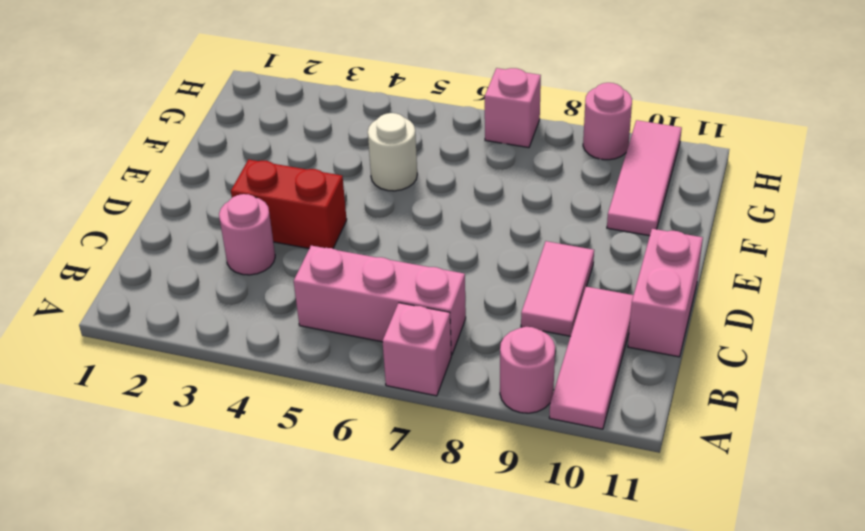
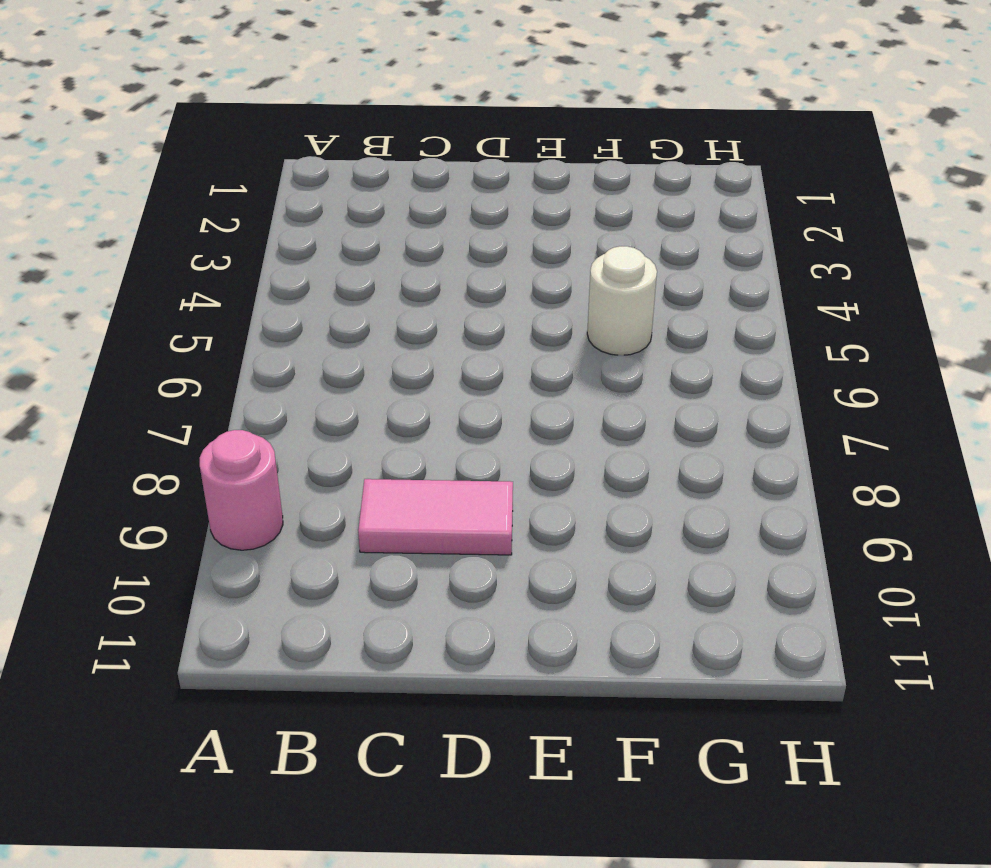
none -> pink 1x1 brick [383,303,451,396]
none -> pink 1x3 tile [549,287,634,429]
none -> pink 1x3 brick [294,246,466,355]

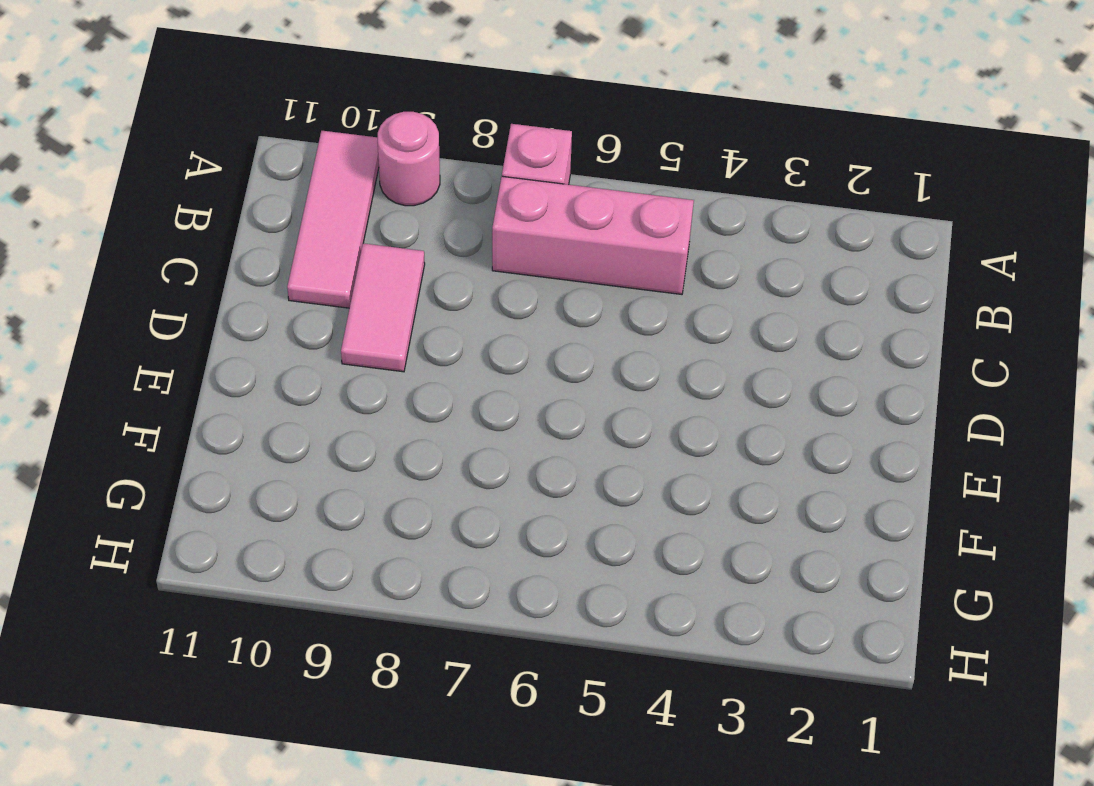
none -> pink 1x1 round brick [219,194,275,275]
none -> pink 1x2 brick [628,229,703,357]
none -> red 1x2 brick [231,159,347,248]

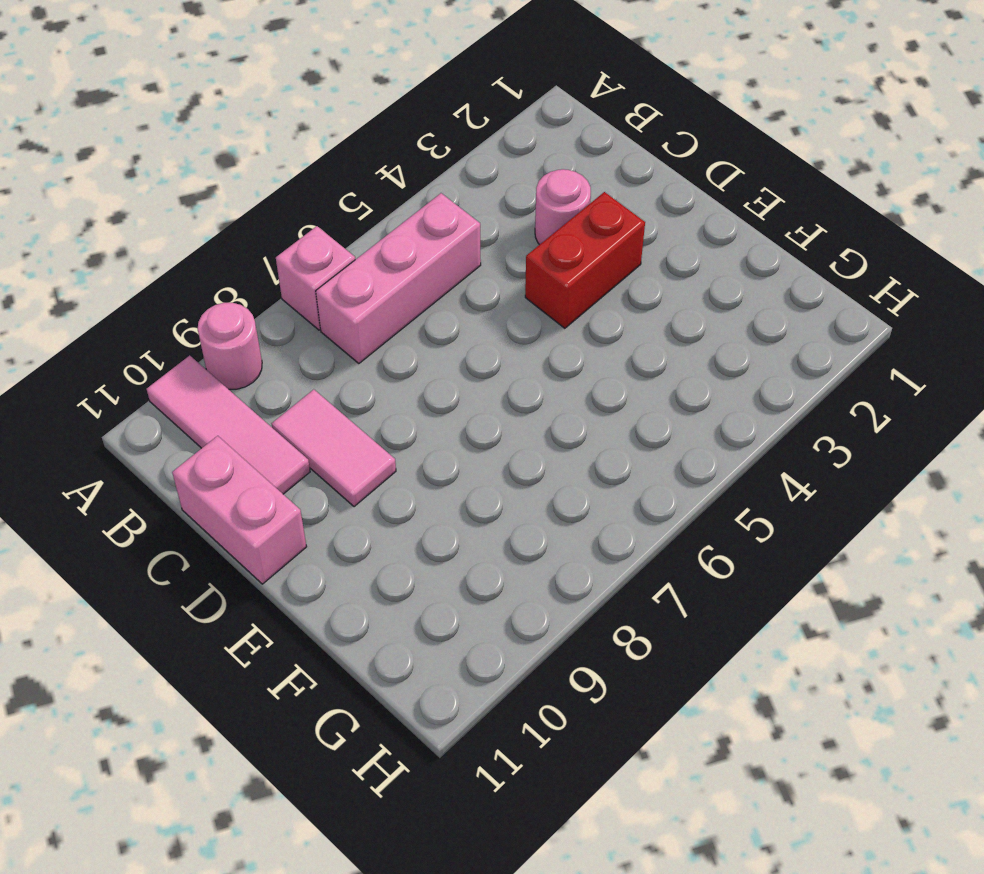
none -> white 1x1 round brick [368,113,417,191]
none -> pink 1x3 tile [607,120,682,236]
none -> pink 1x1 brick [485,68,541,148]

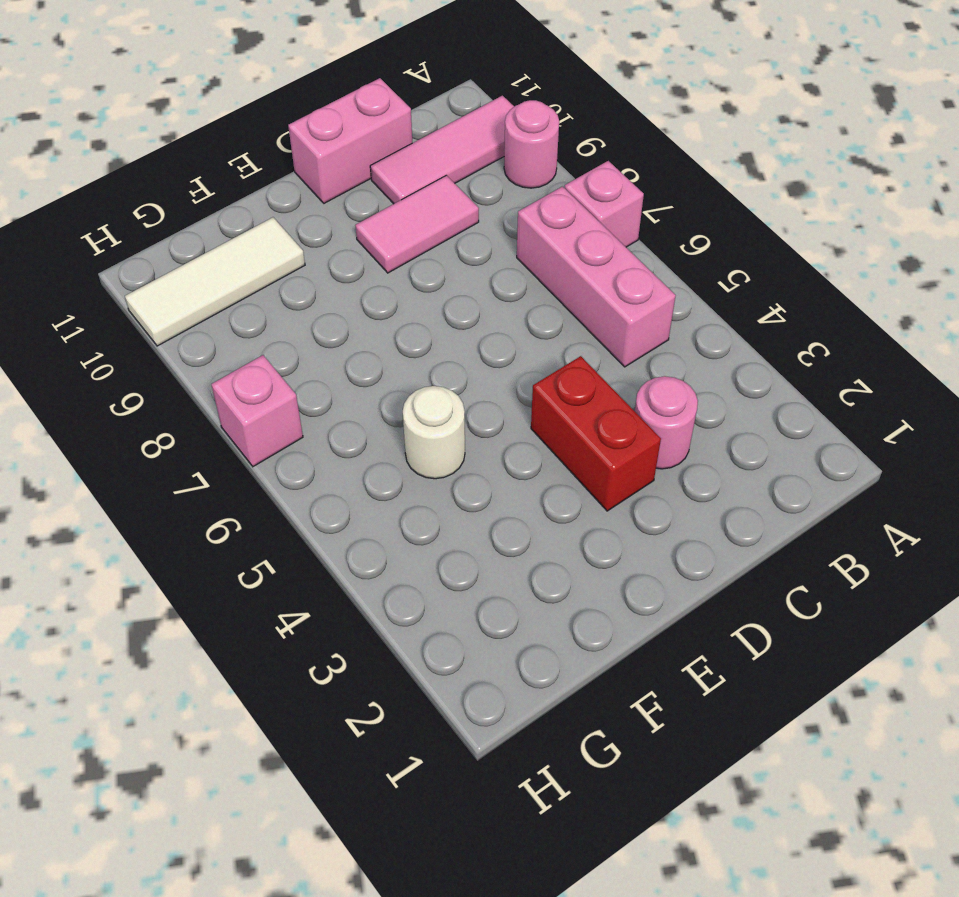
white 1x3 tile [125,217,305,346] -> pink 1x3 tile [607,120,682,236]
none -> pink 1x1 round brick [583,83,632,160]

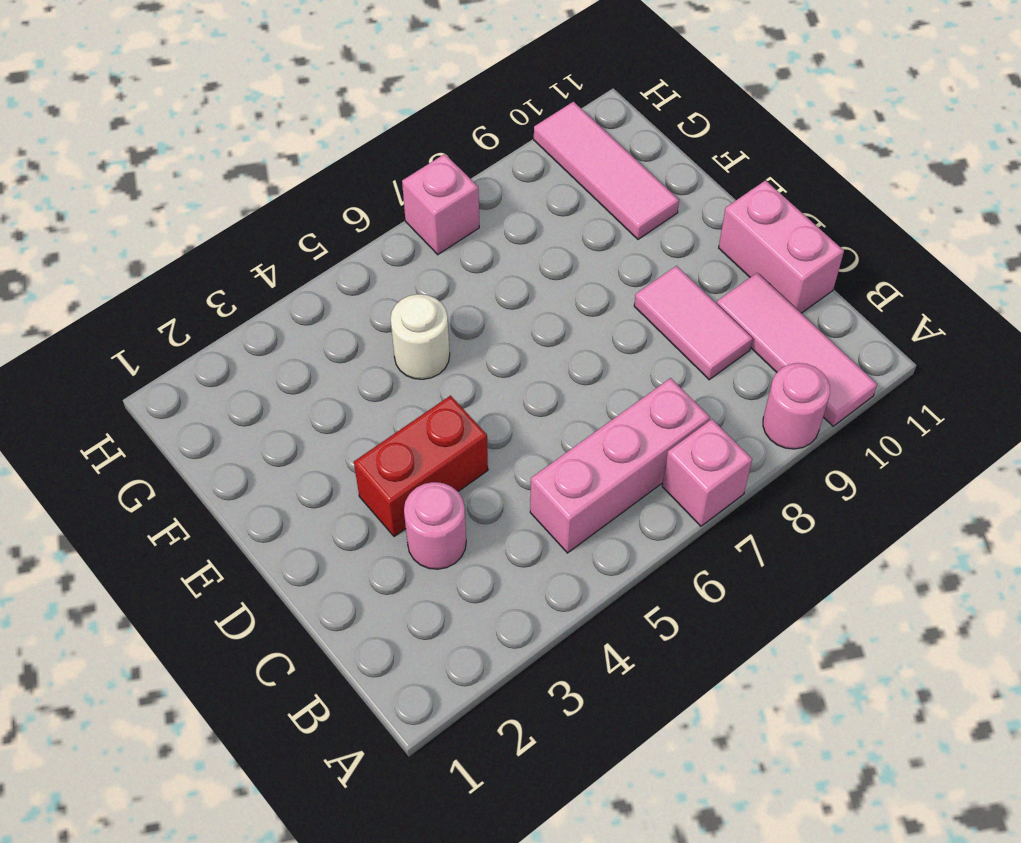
none -> pink 1x1 round brick [583,83,632,160]

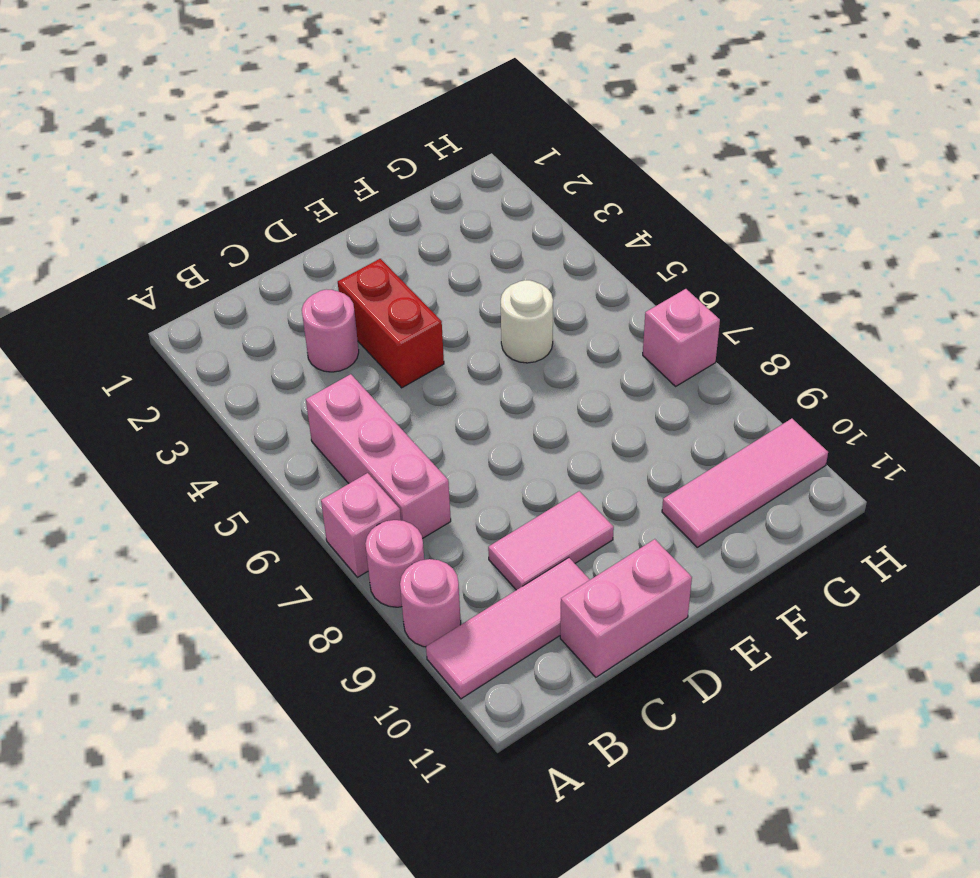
pink 1x1 round brick [365,520,424,607] -> pink 1x1 round brick moved to [583,83,632,160]

